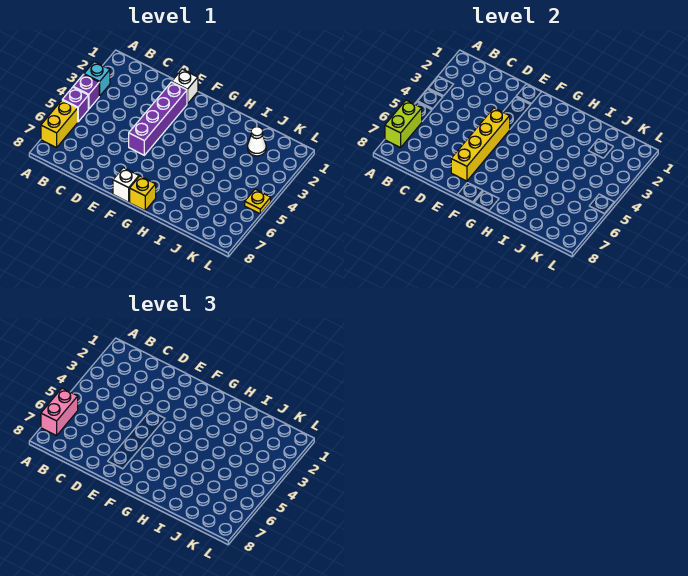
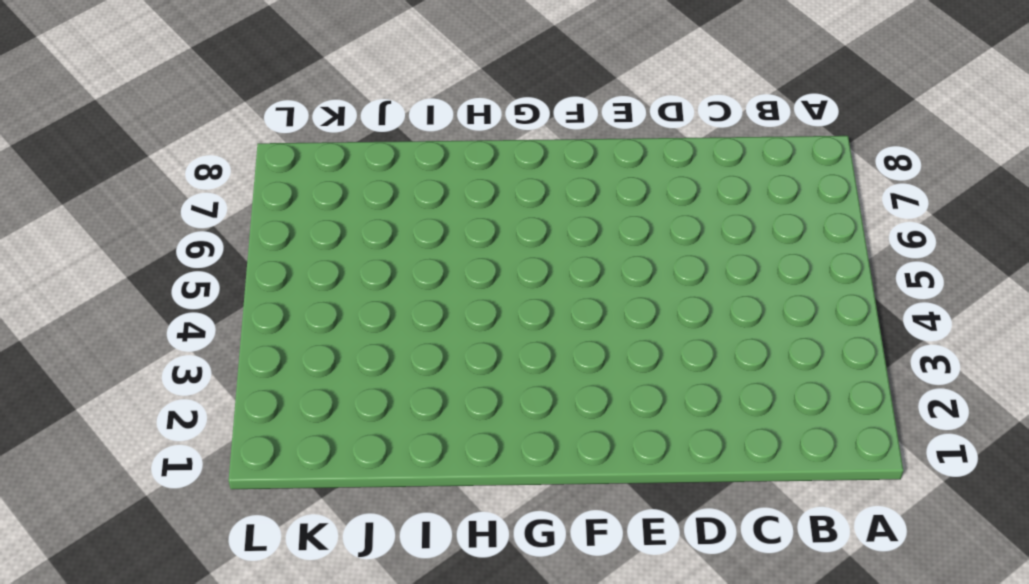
none -> cyan 1x1 brick [84,61,110,96]
none -> purple 1x1 brick [73,74,99,109]
none -> purple 1x1 brick [63,87,88,122]

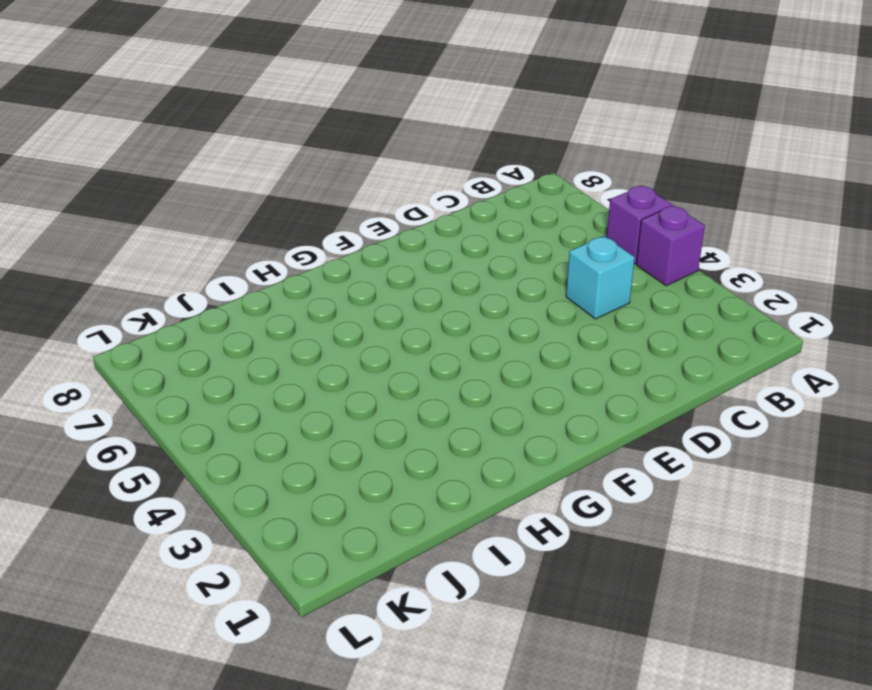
cyan 1x1 brick [566,236,635,319] -> cyan 1x1 brick moved to [84,61,110,96]
none -> yellow 1x2 brick [41,100,78,148]
none -> white 1x1 brick [172,69,198,104]
none -> purple 1x4 brick [129,82,187,155]

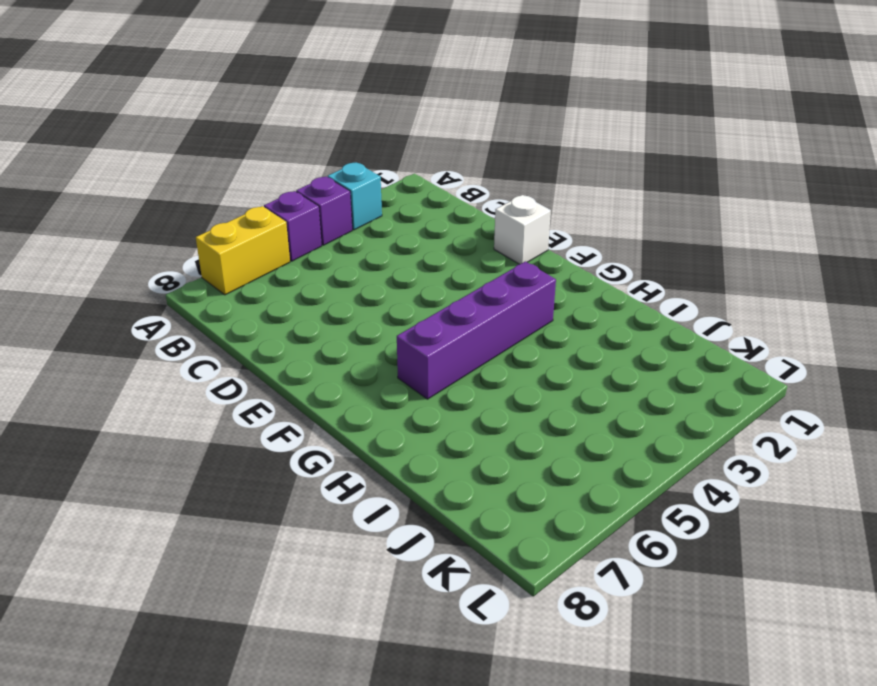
purple 1x4 brick [397,261,556,399] -> purple 1x4 brick moved to [129,82,187,155]
none -> white 1x1 brick [113,168,139,202]
none -> yellow 1x1 brick [130,176,156,210]
none -> white 1x1 cone [248,127,266,156]

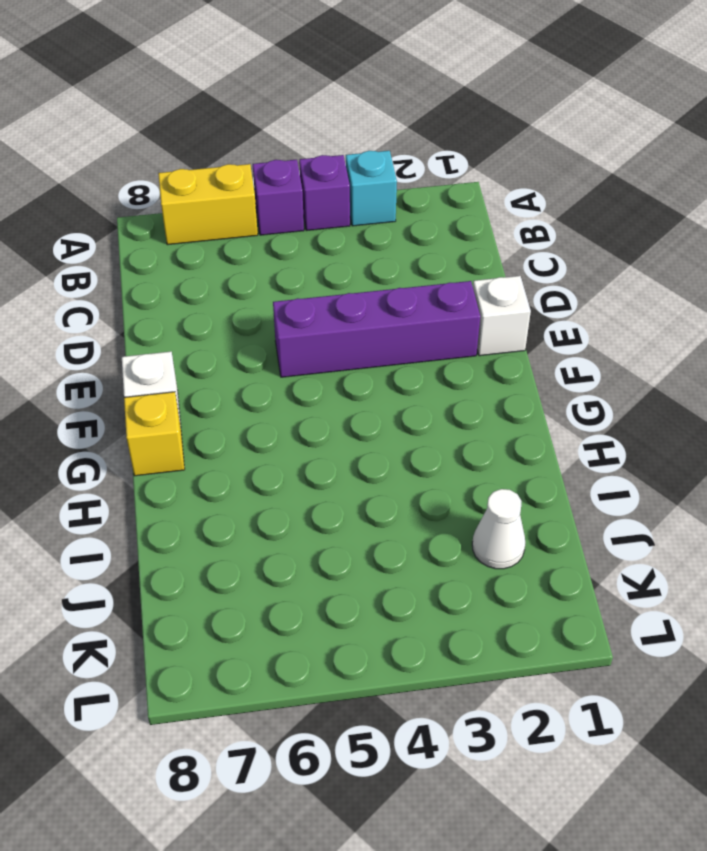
none -> yellow 1x1 plate [245,189,271,214]
none -> lime 1x2 brick [385,100,422,148]
none -> yellow 1x4 brick [451,108,510,181]

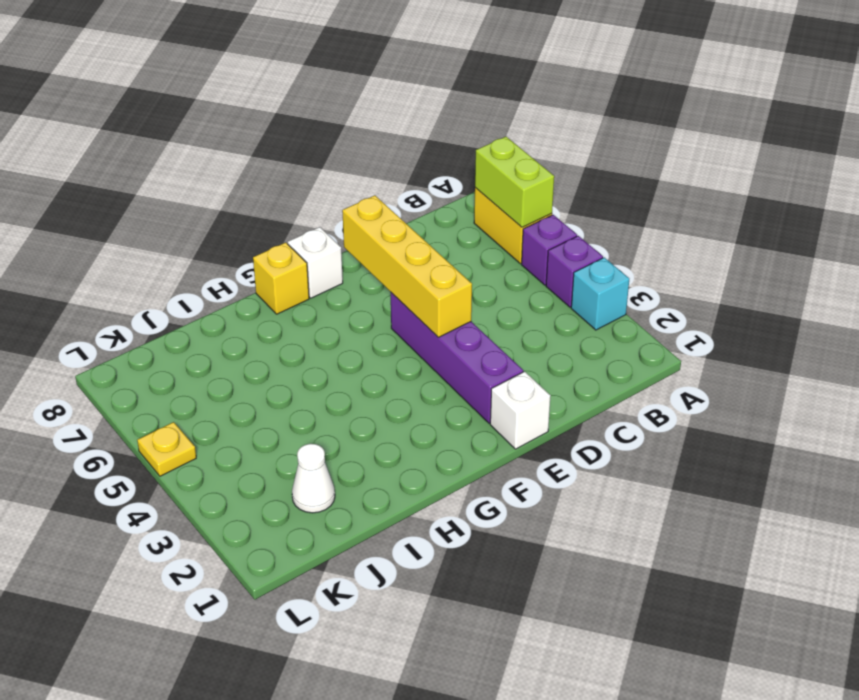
none -> pink 1x2 brick [41,388,78,436]

